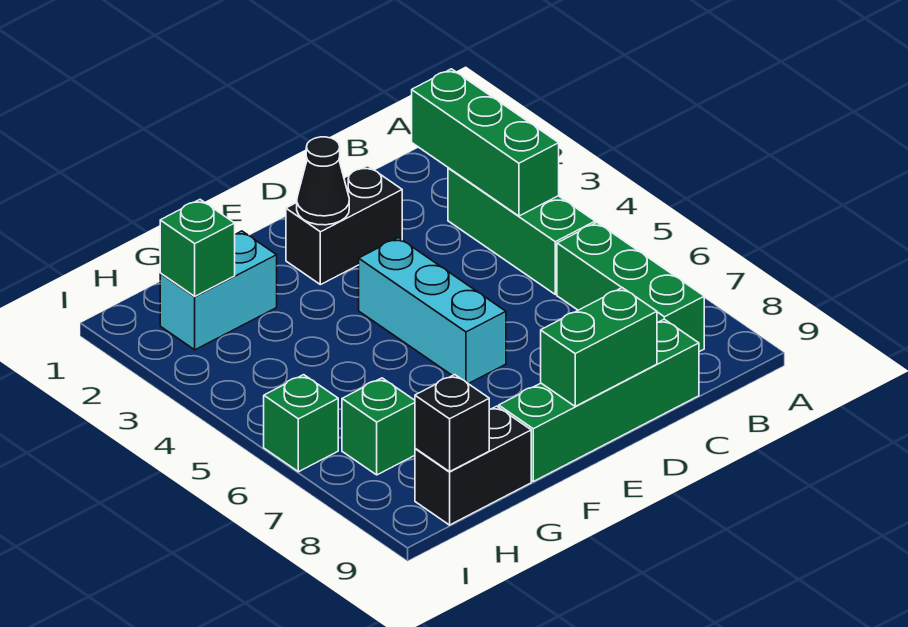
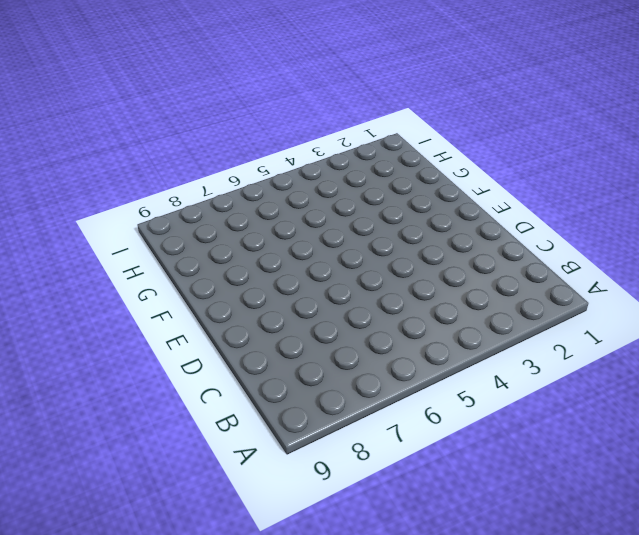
none -> green 1x3 brick [448,168,595,294]
none -> green 1x3 brick [557,223,704,352]
none -> green 1x4 brick [499,319,699,481]

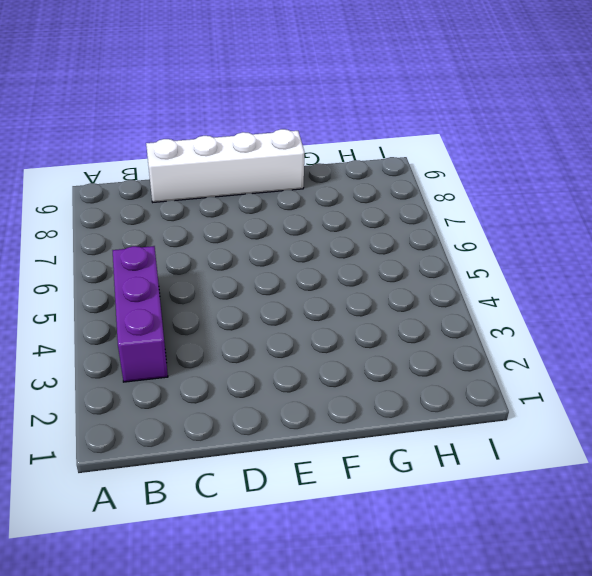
purple 1x3 brick [113,246,168,382] -> green 1x3 brick [448,168,595,294]
white 1x4 brick [146,129,305,202] -> green 1x4 brick [499,319,699,481]
none -> green 1x3 brick [557,223,704,352]
none -> black 1x2 brick [286,166,402,285]
none -> cyan 1x3 brick [359,238,506,384]

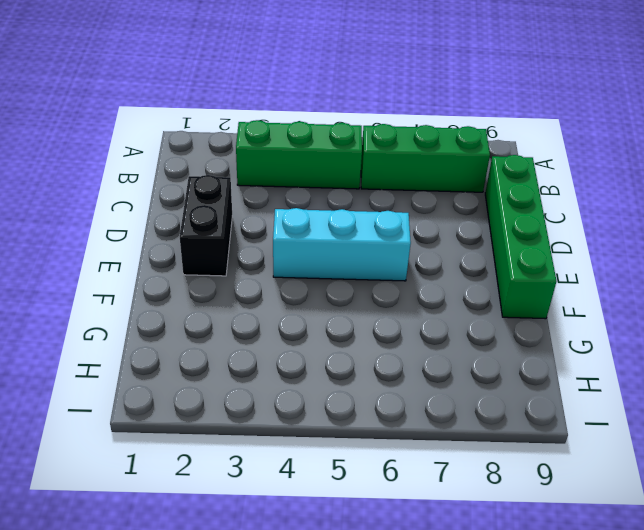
none -> cyan 1x2 brick [160,231,277,350]
none -> black 1x2 brick [415,406,531,525]
none -> green 1x1 brick [342,378,415,475]

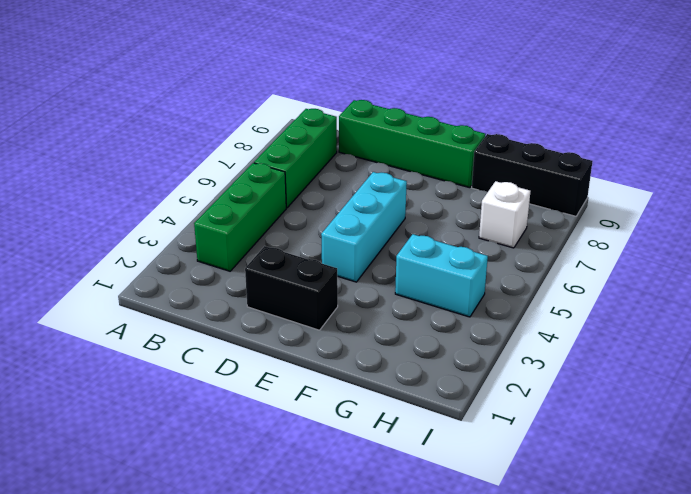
cyan 1x2 brick [395,234,488,317] -> cyan 1x2 brick moved to [160,231,277,350]
black 1x3 brick [472,134,593,216] -> black 1x2 brick [415,406,531,525]
white 1x1 brick [479,181,531,248] -> green 1x1 brick [342,378,415,475]
none -> green 1x1 brick [264,375,338,472]
none -> green 1x3 brick [412,69,559,216]
none -> green 1x2 brick [541,288,657,406]

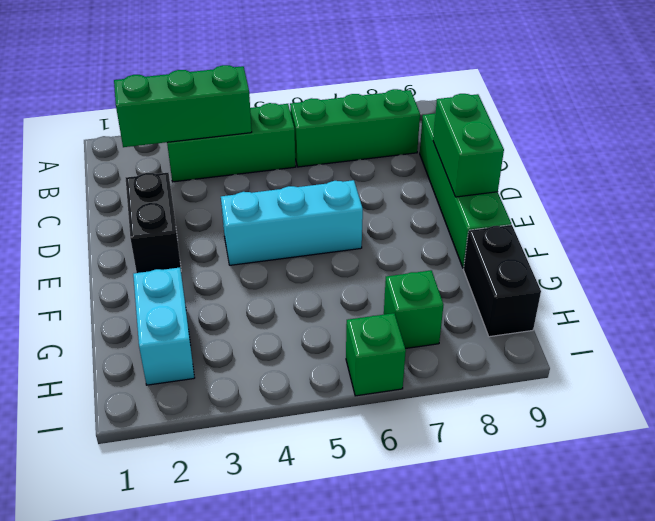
none -> black 1x1 cone [297,137,349,225]
none -> green 1x1 brick [160,200,235,296]
none -> black 1x1 brick [415,375,489,472]

